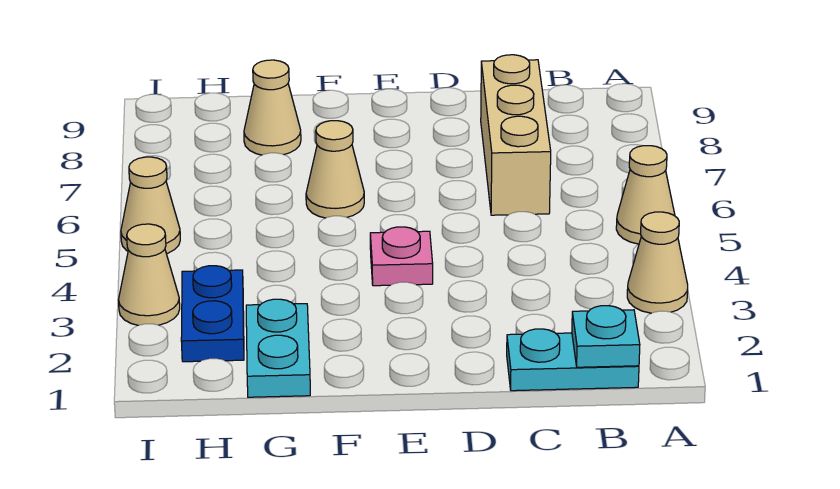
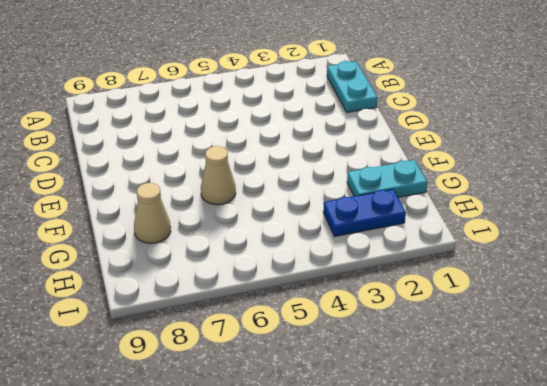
none -> tan 1x1 cone [627,212,688,313]
none -> tan 1x1 cone [616,146,675,244]
none -> tan 1x3 brick [481,55,551,215]

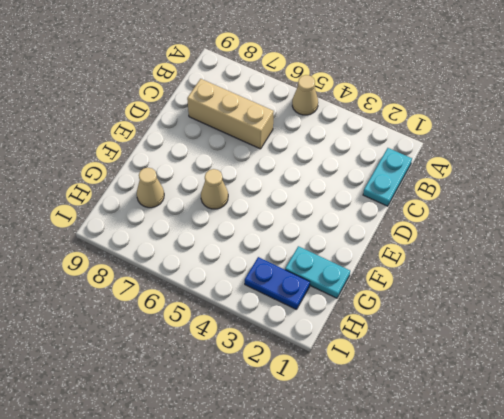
none -> tan 1x1 cone [627,212,688,313]
none -> pink 1x1 plate [370,227,433,286]
none -> tan 1x1 cone [119,224,180,325]

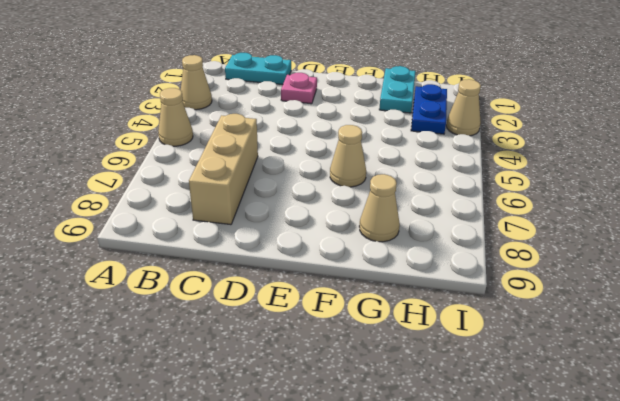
pink 1x1 plate [281,73,317,104] -> pink 1x1 plate moved to [370,227,433,286]
none -> tan 1x1 cone [121,157,180,254]
none -> cyan 1x1 plate [572,306,640,367]

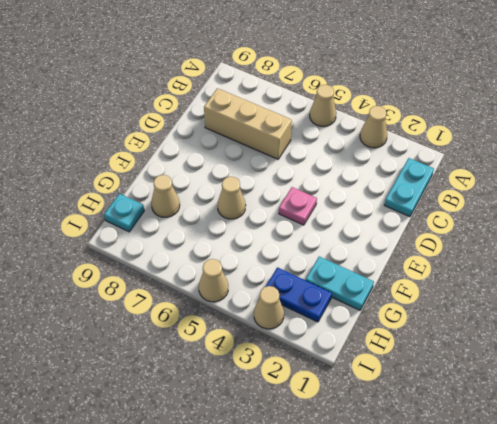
cyan 1x1 plate [104,194,144,232] -> cyan 1x1 plate moved to [572,306,640,367]

